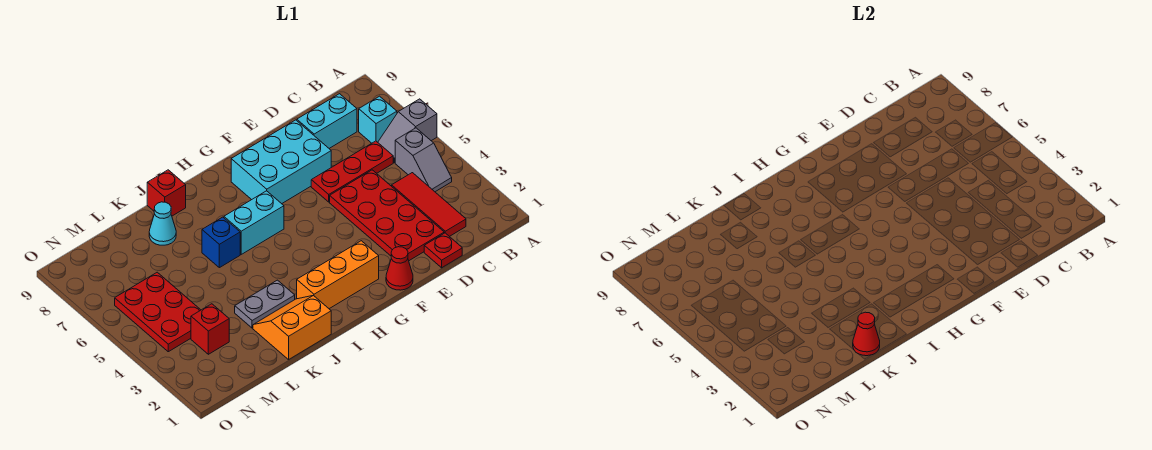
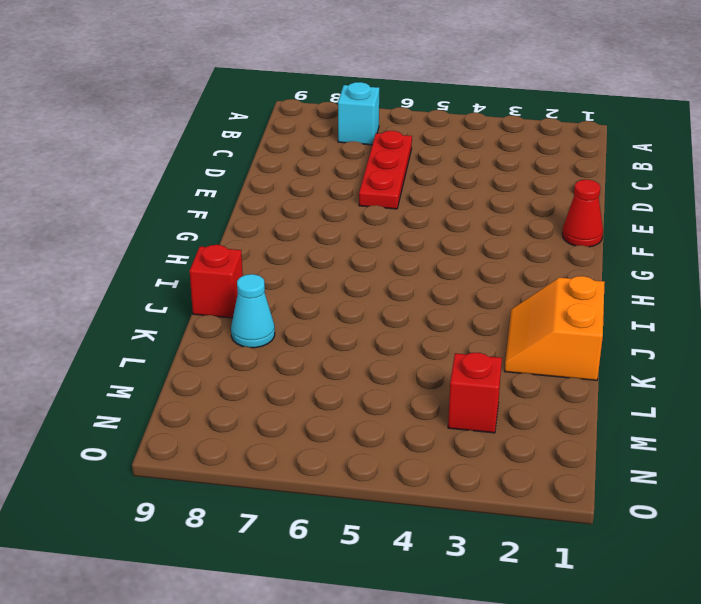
none -> grey 1x2 slope [378,99,437,163]
none -> grey 1x2 slope [395,128,452,192]
none -> red 1x3 tile [392,173,466,237]

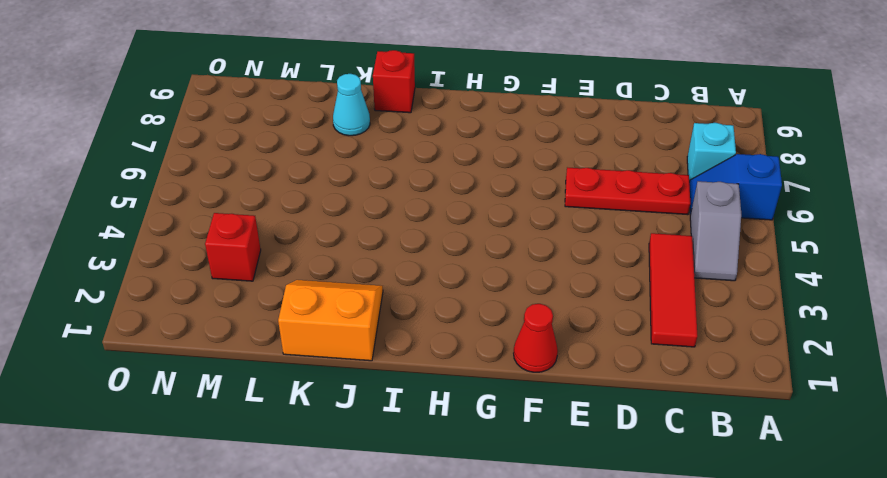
blue 1x2 slope [689,154,782,220] -> grey 1x2 slope [378,99,437,163]
none -> cyan 1x2 brick [297,94,357,148]
none -> red 1x1 plate [424,233,462,268]
none -> red 2x4 plate [330,170,444,261]

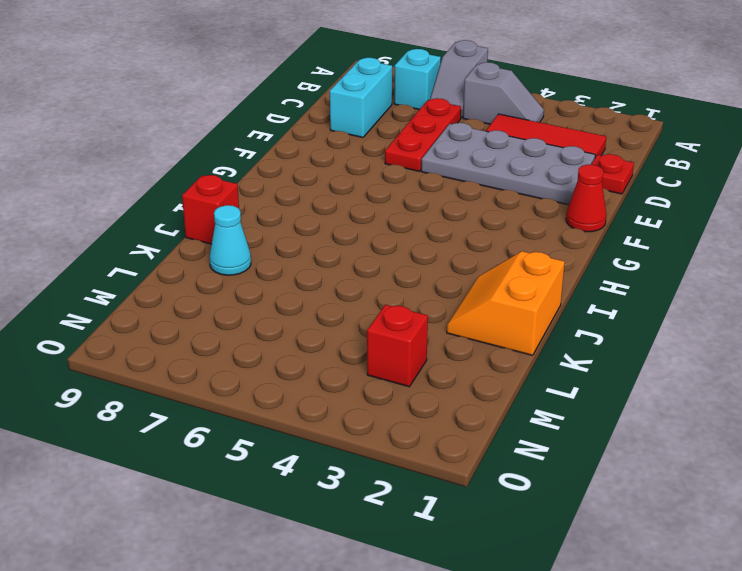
grey 2x4 plate [421,123,595,205] -> red 2x4 plate [330,170,444,261]
none -> cyan 2x3 brick [231,120,331,204]
none -> orange 1x3 brick [297,241,379,309]
none -> cyan 1x2 brick [224,191,284,254]

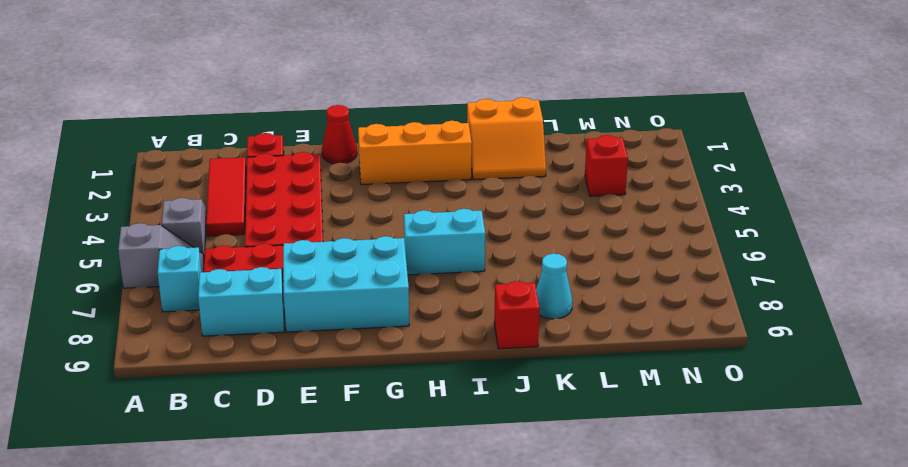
none -> grey 1x2 plate [235,280,295,328]
none -> blue 1x1 brick [202,217,240,268]
none -> red 2x3 plate [115,272,200,352]

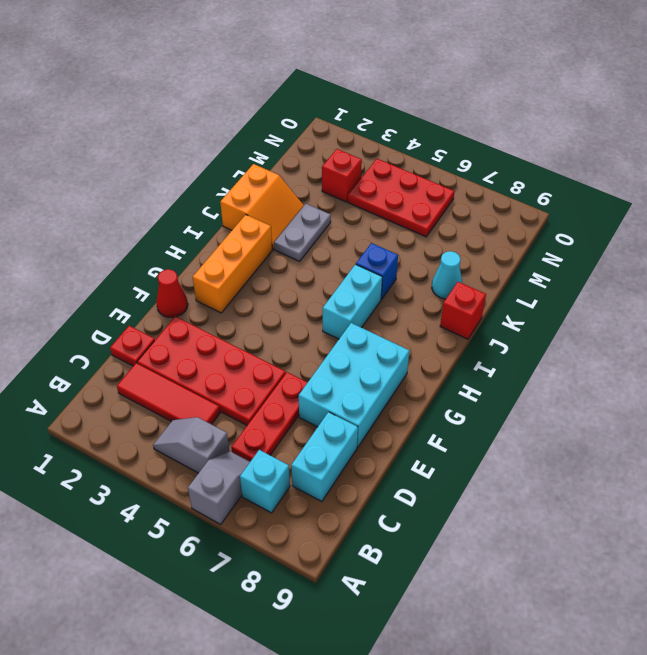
none -> red 1x1 cone [853,312,880,356]

